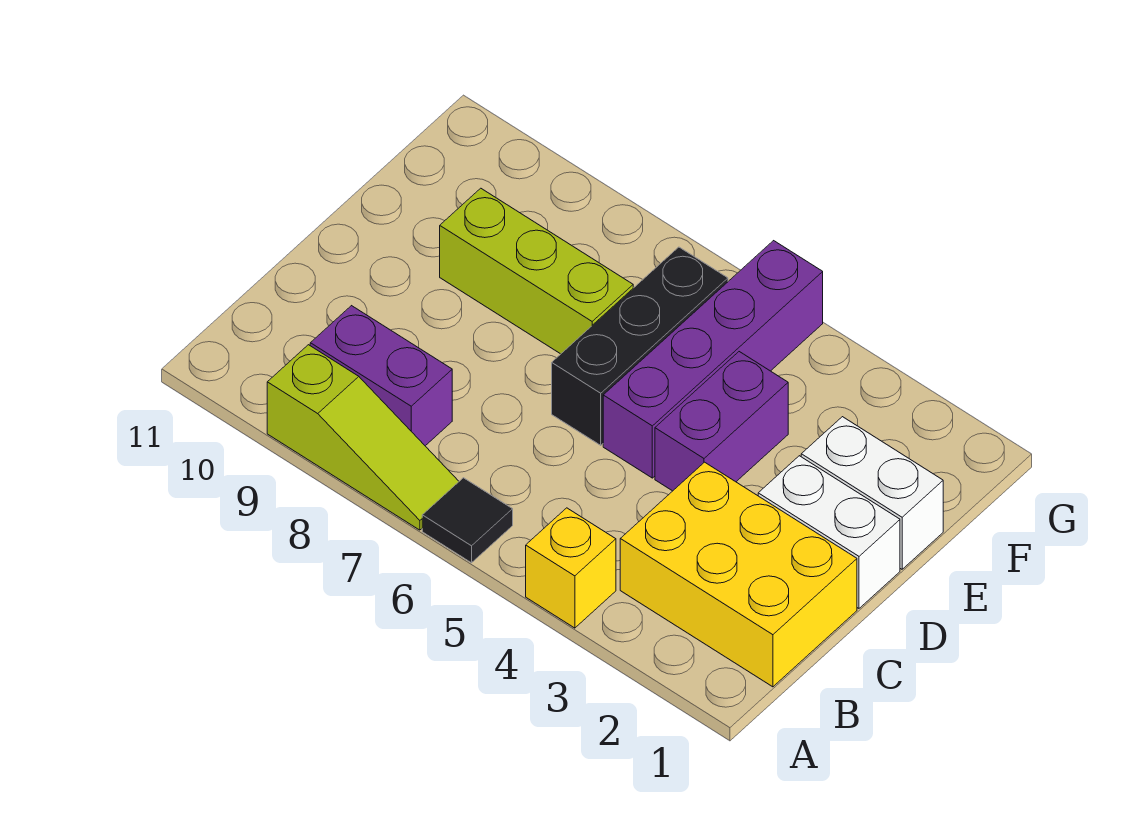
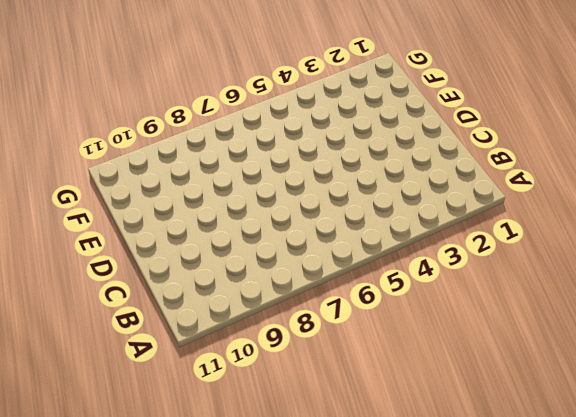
none -> yellow 1x1 brick [526,508,616,628]
none -> black 1x1 tile [422,478,513,563]

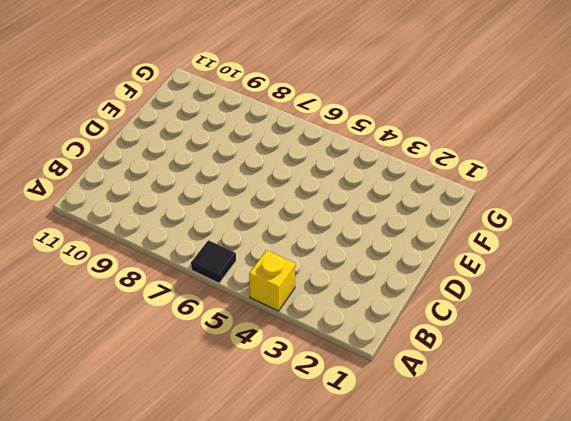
none -> lime 1x3 slope [267,345,459,530]
none -> yellow 2x3 brick [620,462,857,687]

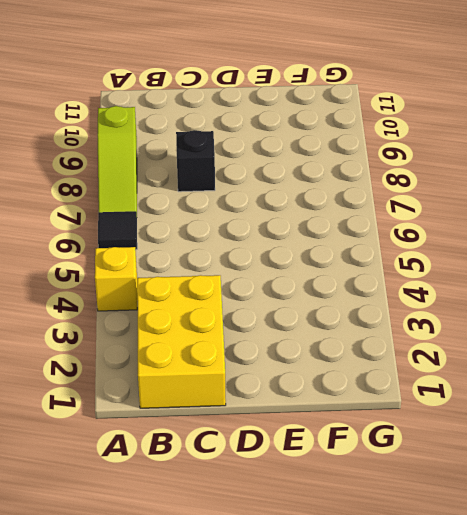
black 1x1 brick [176,130,215,192] -> none
none -> purple 1x2 brick [310,306,452,446]
none -> white 1x2 brick [758,456,900,608]

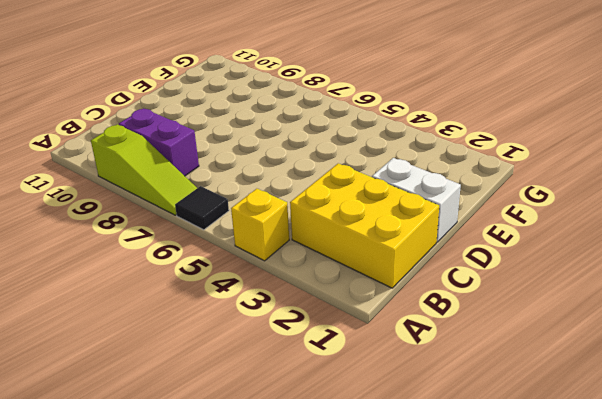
none -> purple 1x2 brick [655,352,788,491]
none -> purple 1x4 brick [603,241,823,478]

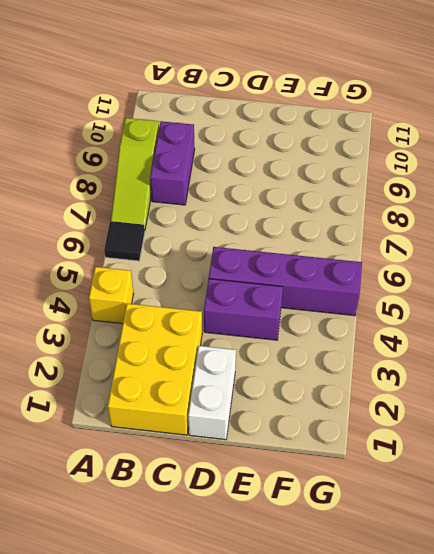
none -> black 1x3 brick [552,247,728,445]
none -> white 1x2 brick [801,417,943,569]

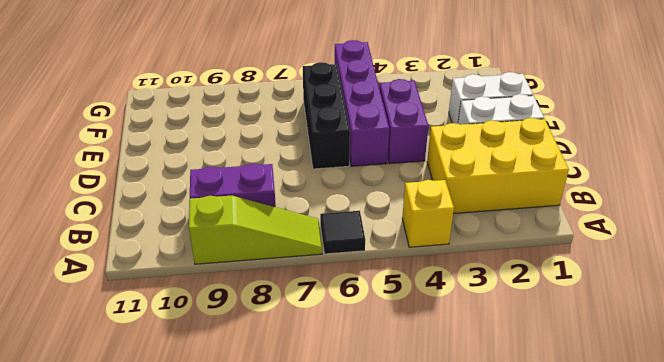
none -> lime 1x3 brick [440,188,633,354]

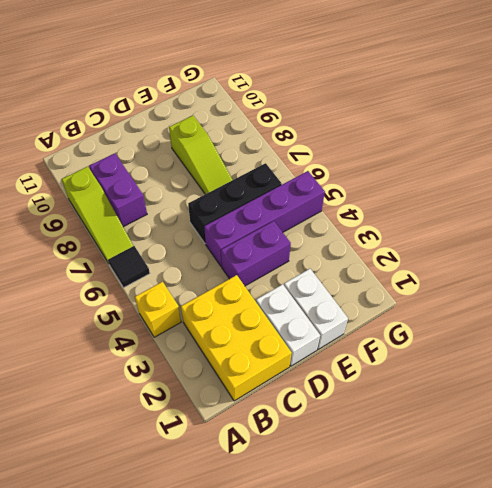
lime 1x3 slope [169,115,232,194] -> lime 1x3 brick [440,188,633,354]

